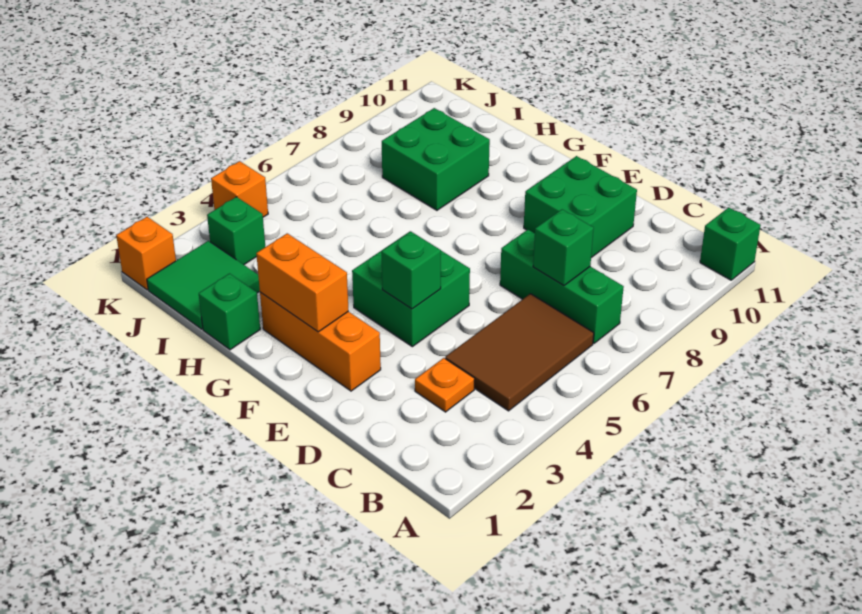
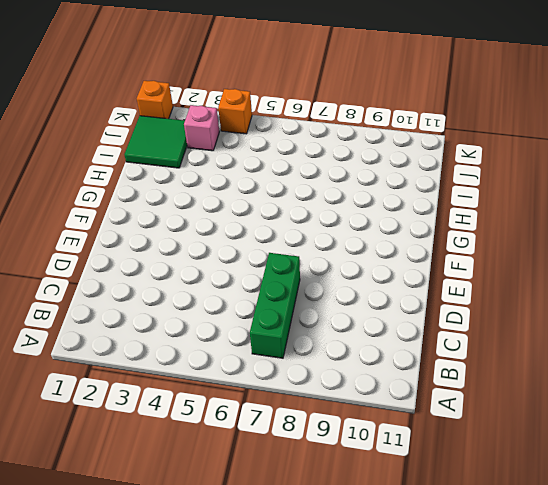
pink 1x1 brick [184,105,219,151] -> green 1x1 brick [207,197,265,265]
none -> green 1x1 brick [700,207,761,280]
none -> brown 2x3 tile [445,294,594,411]
none -> orange 1x1 plate [415,358,475,412]

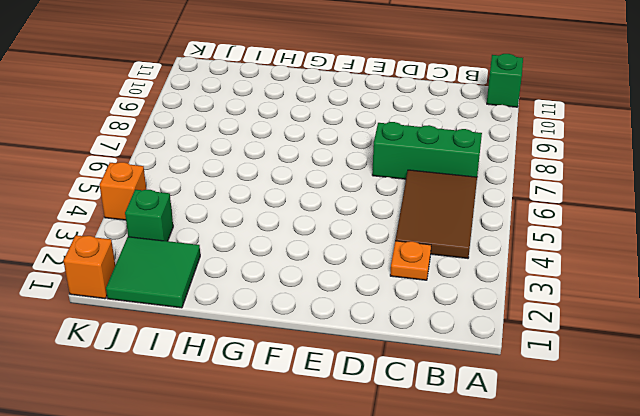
none -> green 2x2 brick [524,156,637,258]
none -> orange 1x3 brick [260,292,381,391]
none -> green 2x2 brick [352,232,470,347]

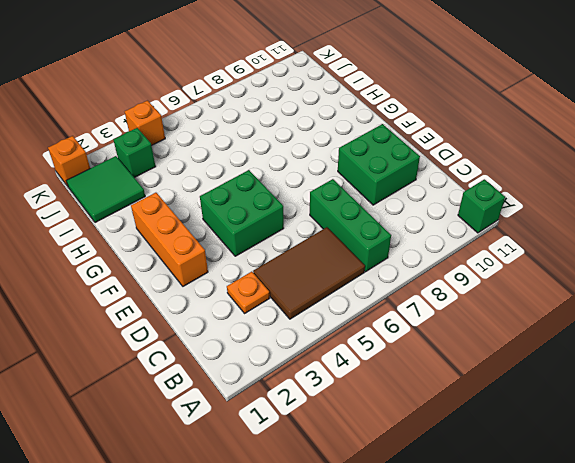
none -> green 1x1 brick [199,274,260,350]
none -> green 2x2 brick [382,108,490,210]
none -> green 1x1 brick [533,209,594,285]

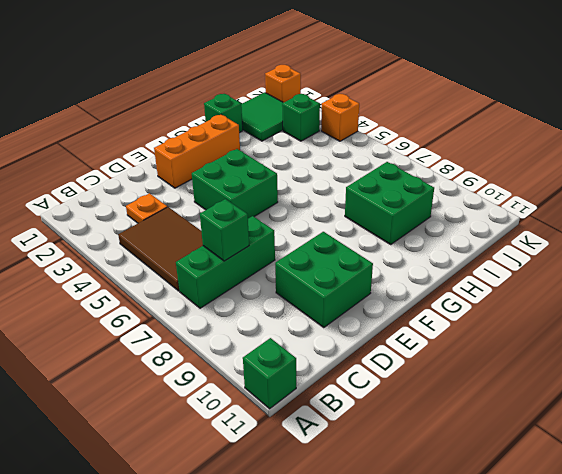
none -> green 1x1 brick [381,231,441,309]
none -> orange 1x2 brick [256,233,349,332]

